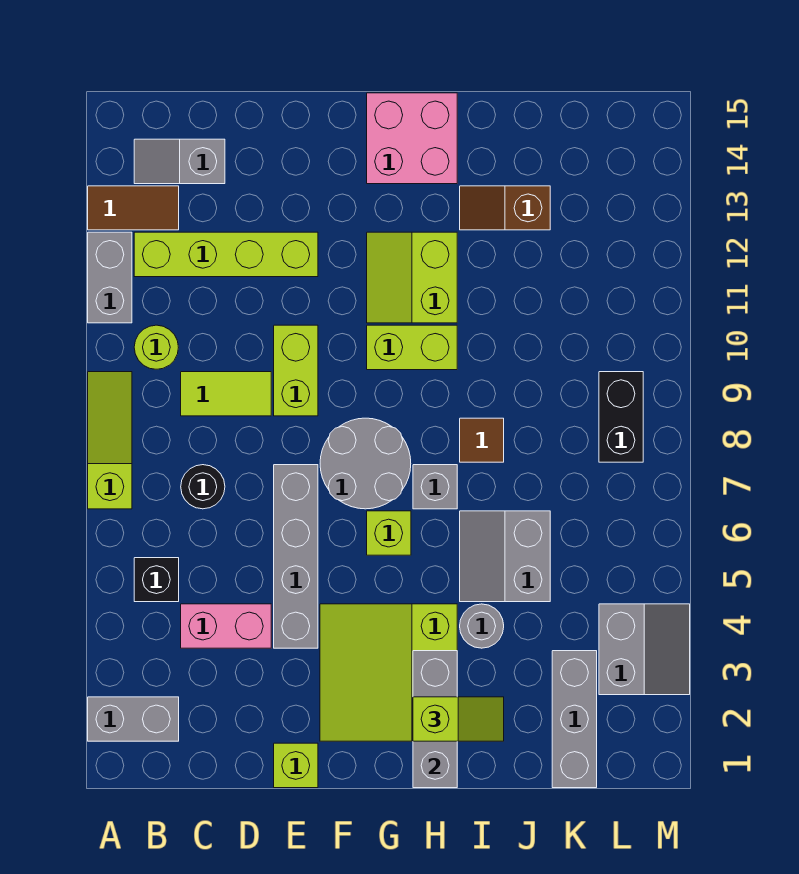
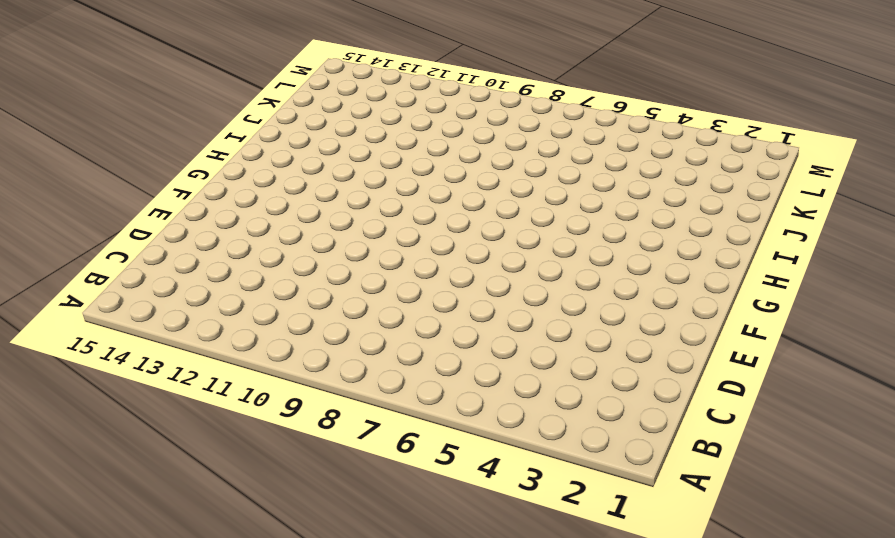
none -> grey 1x2 brick [88,697,179,741]
none -> lime 1x3 slope [88,372,132,509]
none -> grey 1x2 brick [88,232,132,323]
none -> brown 1x2 tile [88,186,179,230]

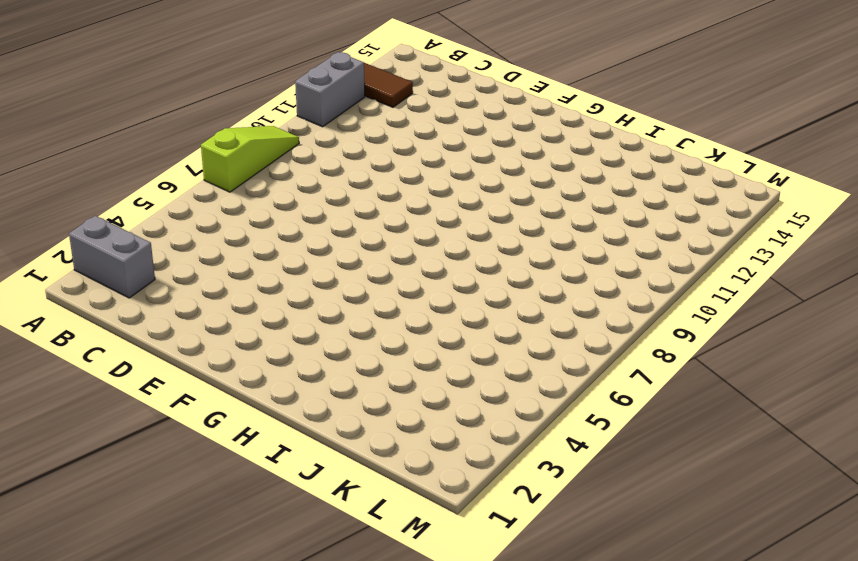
none -> black 1x1 brick [134,558,179,602]
none -> lime 1x1 round brick [134,325,178,369]
none -> lime 1x4 brick [134,232,318,277]
none -> grey 1x2 slope [134,139,225,184]

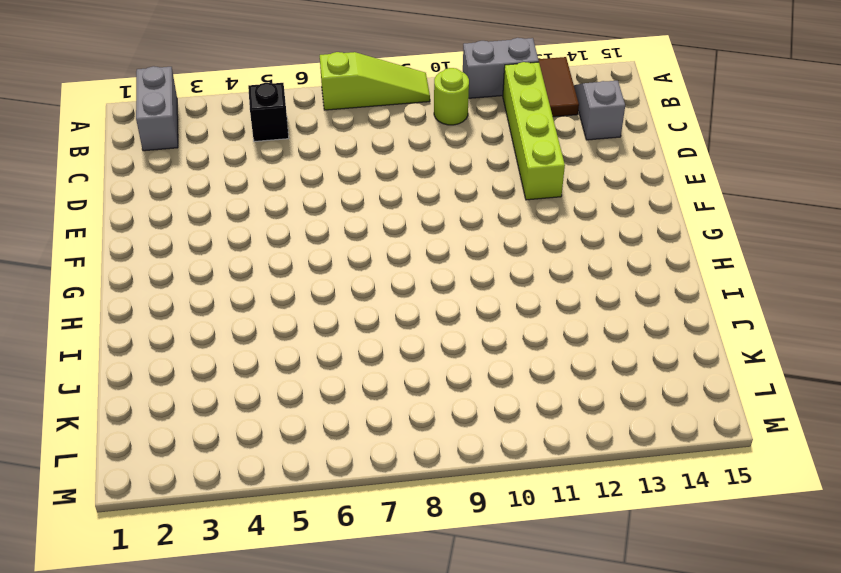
none -> pink 1x2 brick [181,604,271,648]
none -> black 1x1 round brick [181,465,225,509]
none -> lime 1x2 tile [181,372,271,416]
none -> lime 1x1 brick [274,743,318,788]

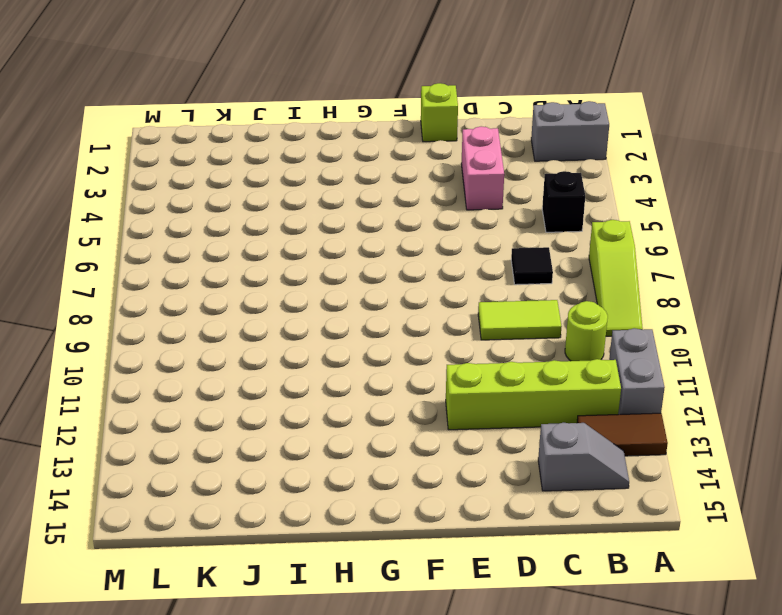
black 1x1 tile [511,247,553,285] -> black 1x1 round brick [181,465,225,509]
pink 1x2 brick [461,126,504,210] -> pink 1x2 brick turned to [181,604,271,648]
none -> grey 1x4 brick [274,465,318,648]
none -> lime 1x2 brick [274,325,318,416]
none -> lime 3x3 slope [320,604,457,741]
none -> grey 2x2 round brick [320,418,411,509]

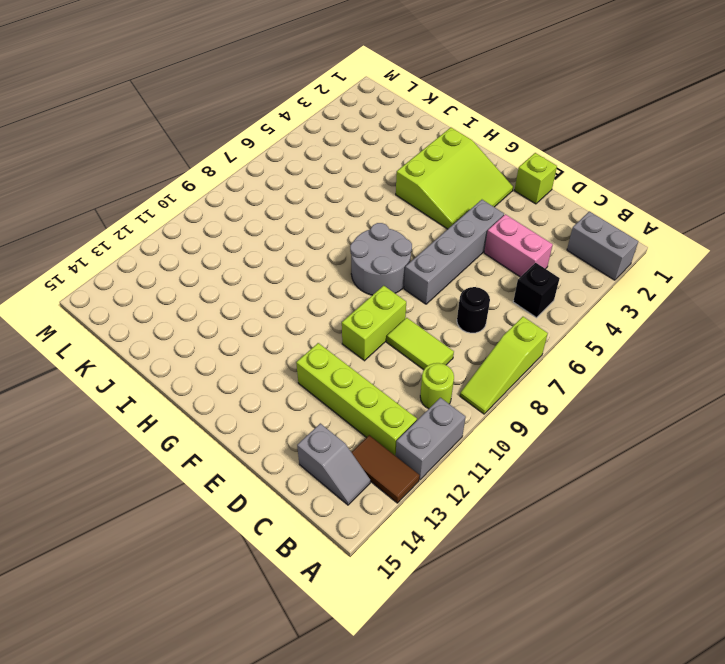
none -> lime 1x1 brick [367,511,411,555]
none -> lime 1x2 brick [367,325,457,370]
none -> lime 2x2 slope [367,232,457,323]
none -> pink 2x2 brick [367,93,457,184]

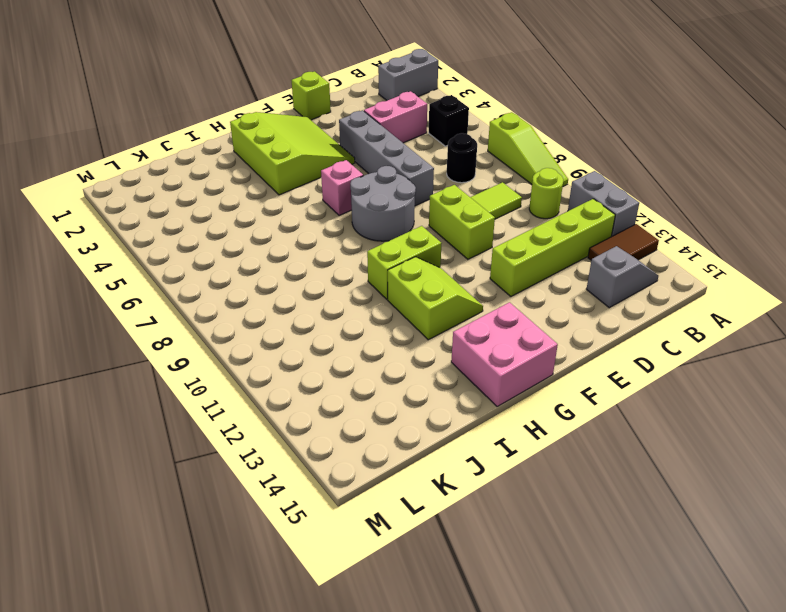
pink 1x1 brick [321,160,363,215] -> lime 1x1 brick [367,511,411,555]
none -> grey 1x1 brick [413,465,457,509]
none -> grey 1x1 round brick [460,604,504,648]
none -> grey 2x2 slope [460,511,550,602]
none -> brown 1x1 tile [460,418,504,462]

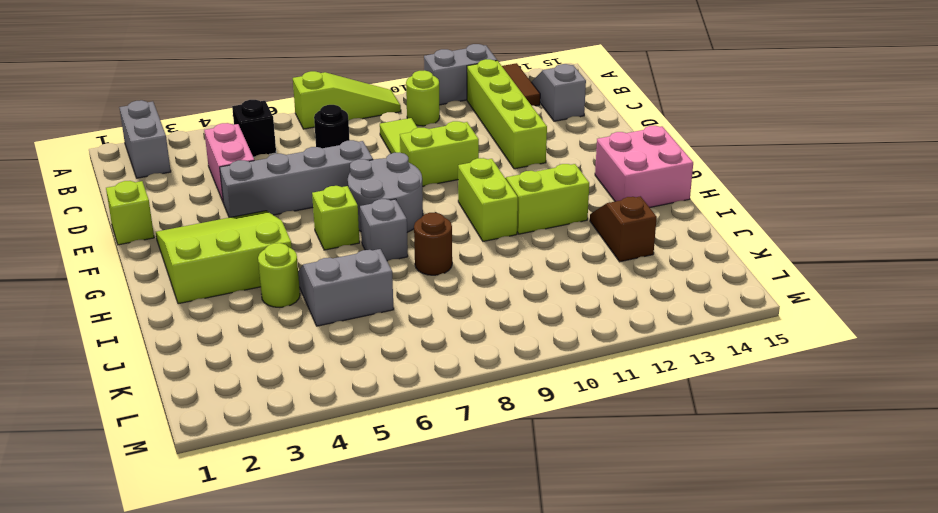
lime 1x1 round brick [258,243,300,307] -> grey 1x1 round brick [460,604,504,648]
brown 1x1 round brick [414,213,452,275] -> brown 1x1 tile [460,418,504,462]
none -> grey 1x3 brick [552,651,597,788]
none -> grey 2x2 slope [599,604,690,695]
none -> black 1x2 brick [599,372,643,462]
none -> grey 1x3 brick [413,651,457,788]

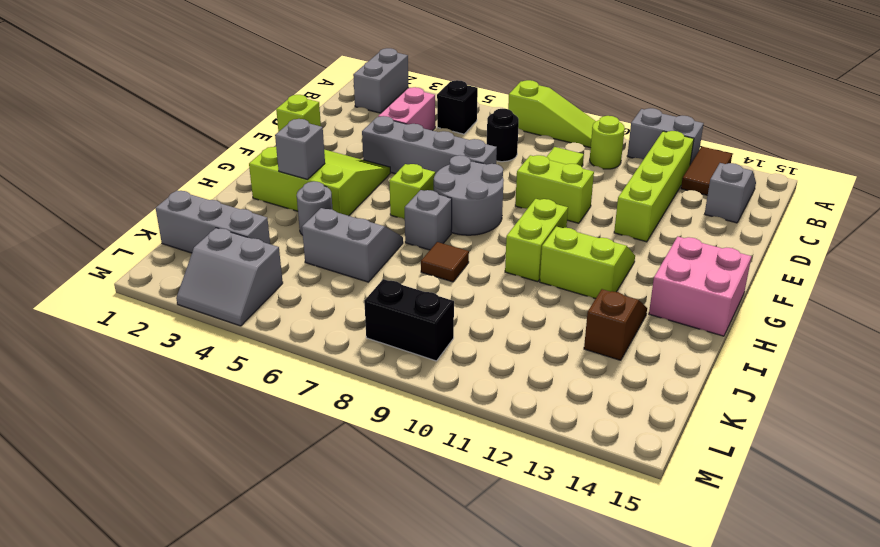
grey 1x1 brick [275,119,325,179] -> grey 1x3 brick [413,651,457,788]
none -> lime 1x2 slope [413,697,504,741]

